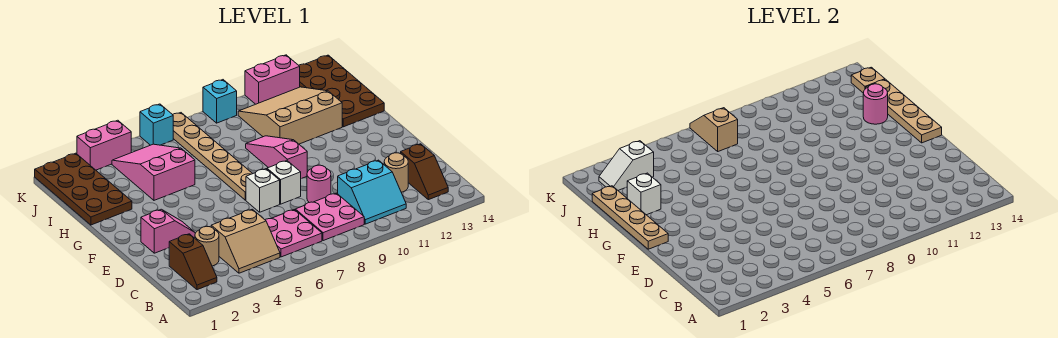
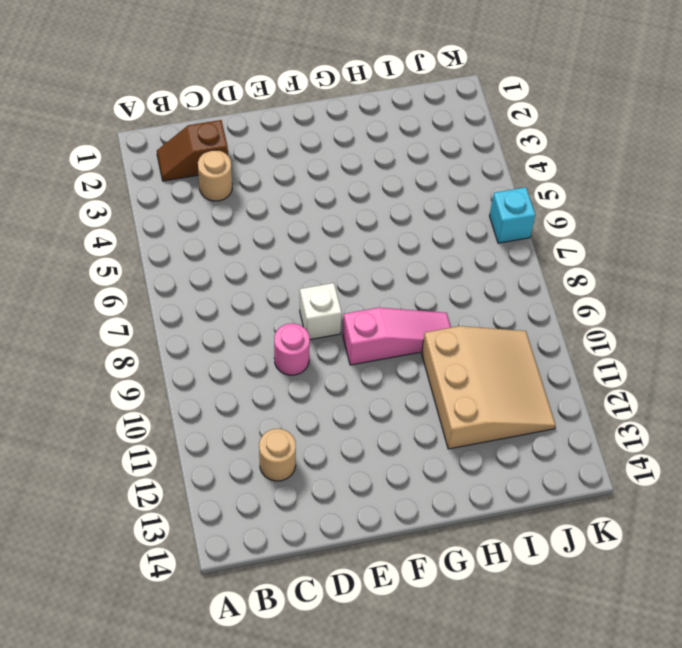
none -> tan 2x2 slope [211,209,280,273]
none -> pink 2x2 plate [265,210,322,257]
none -> pink 2x2 plate [295,193,364,241]

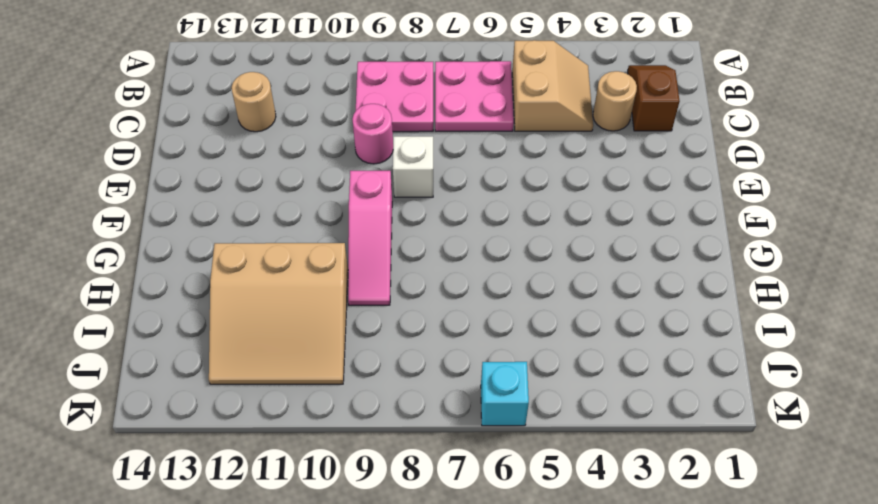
tan 2x2 slope [512,40,593,131] -> tan 2x2 slope turned to [211,209,280,273]
none -> cyan 2x2 slope [338,160,406,224]
none -> brown 1x2 slope [401,144,448,200]
none -> pink 1x2 slope [141,209,195,253]

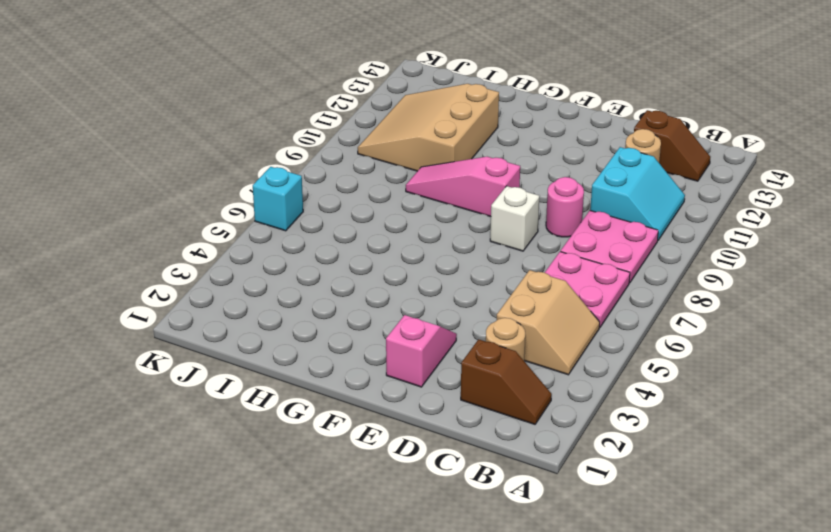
none -> white 1x1 brick [246,169,280,212]
none -> tan 1x6 plate [173,113,253,200]
none -> brown 2x4 plate [35,153,132,225]

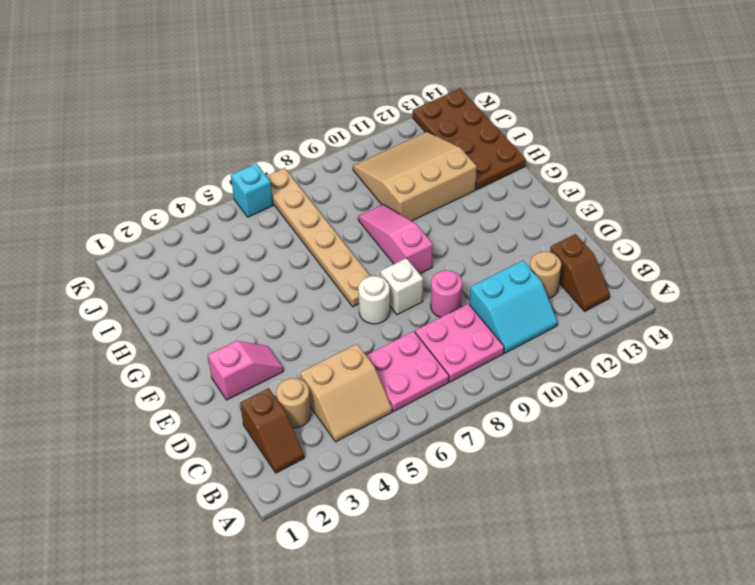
white 1x1 round brick [358,276,390,324] -> white 1x1 brick [246,169,280,212]
none -> brown 2x4 plate [35,153,132,225]
none -> pink 2x3 slope [112,144,195,200]
none -> pink 1x2 brick [77,120,131,170]

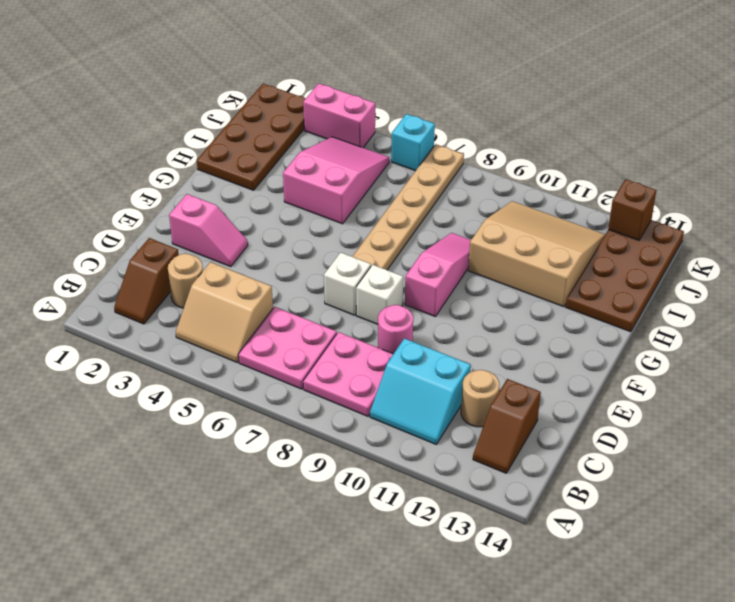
brown 1x1 brick [608,179,656,240] -> none
none -> cyan 1x1 brick [203,80,237,123]
none -> pink 1x2 brick [245,55,300,104]
none -> tan 1x4 plate [592,186,668,249]

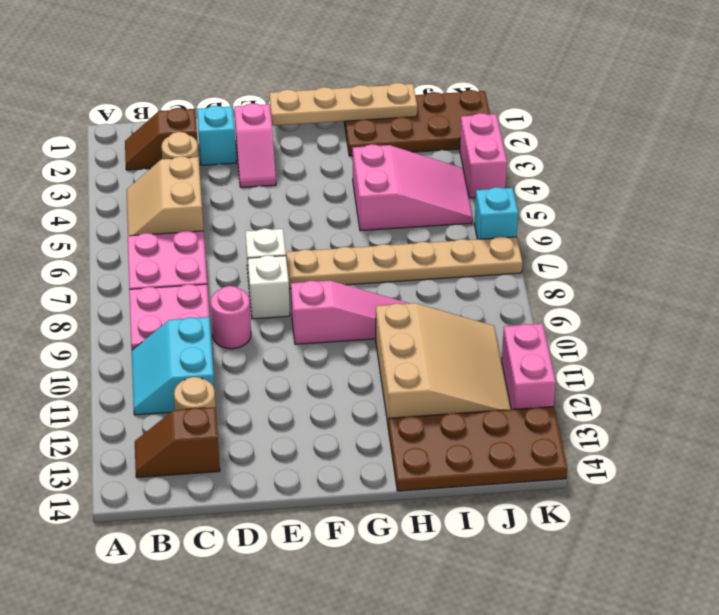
cyan 1x1 brick [197,106,236,165] -> cyan 1x1 brick moved to [203,80,237,123]
none -> tan 1x4 plate [866,79,942,143]
none -> white 1x1 brick [627,173,661,215]
none -> pink 1x1 round brick [863,84,888,124]

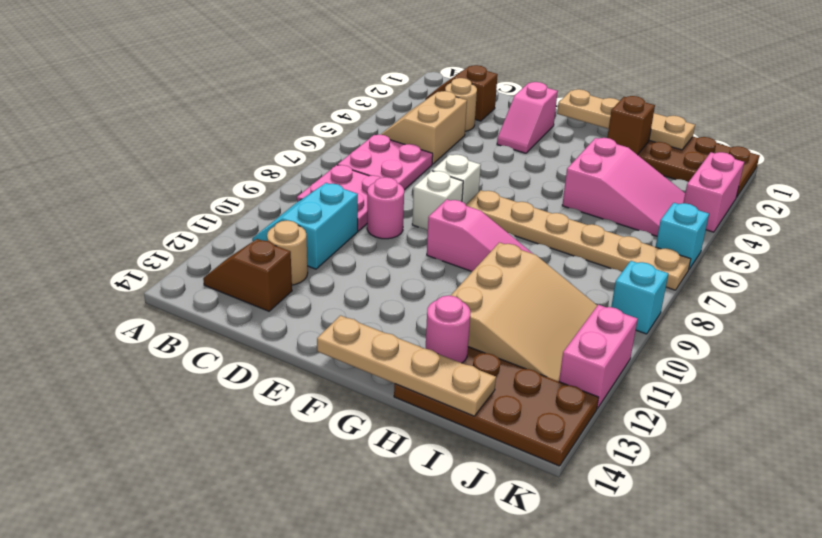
brown 1x1 brick [607,96,655,155] -> white 1x1 brick [627,173,661,215]
none -> white 1x2 slope [599,141,654,190]
none -> tan 1x2 slope [690,108,738,151]
none -> tan 1x1 plate [851,67,885,92]

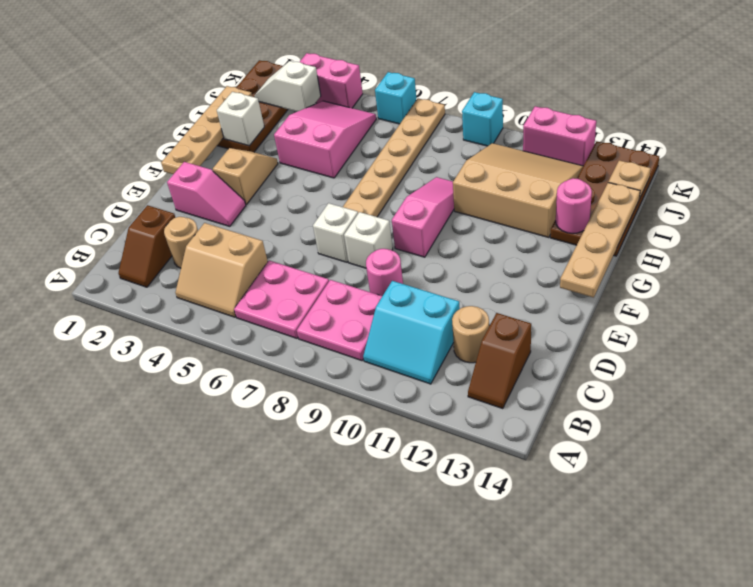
tan 1x2 slope [213,148,278,204] -> tan 1x2 slope moved to [690,108,738,151]

